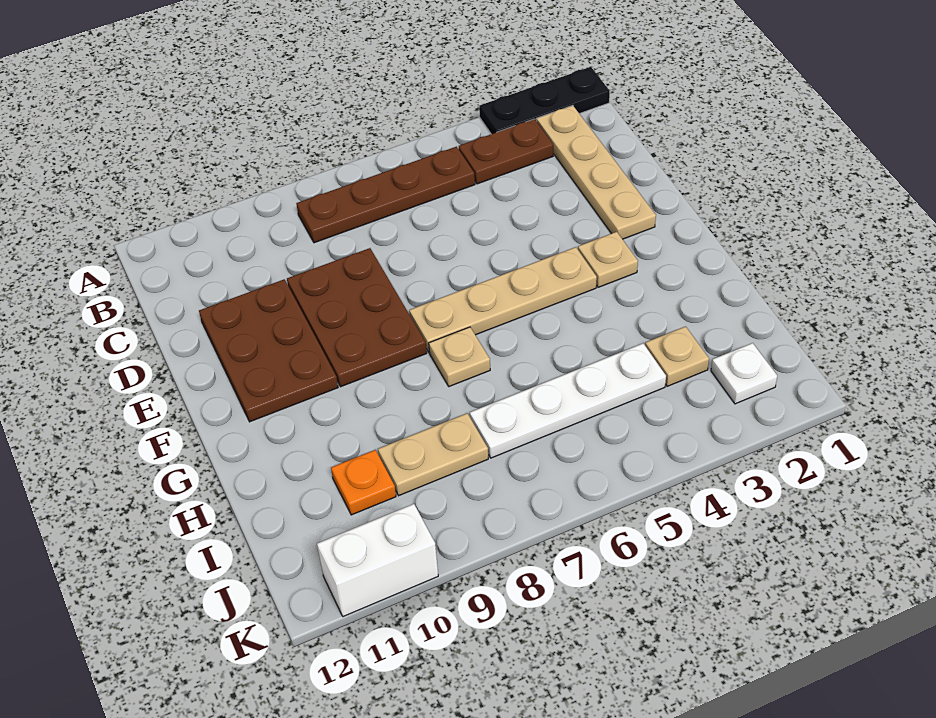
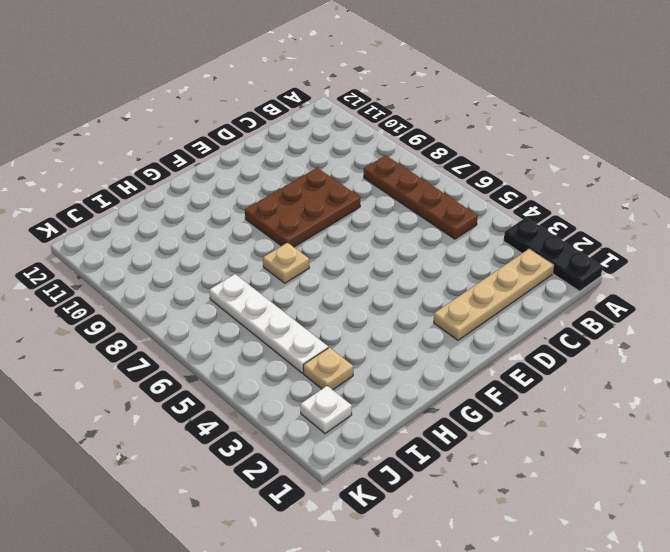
none -> brown 1x2 plate [459,119,553,184]
none -> brown 2x3 plate [199,279,338,422]
none -> tan 1x1 plate [578,232,638,287]

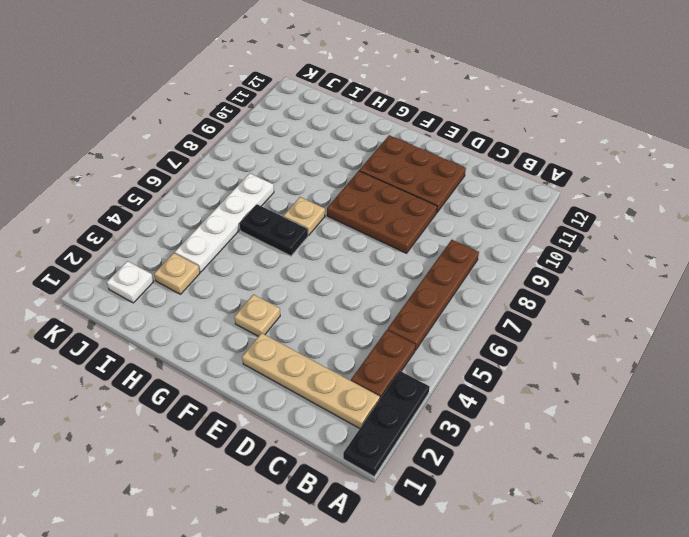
black 1x2 plate [239,204,308,256] -> none
none -> tan 1x4 plate [409,247,597,352]
none -> tan 1x2 plate [378,413,488,496]
none -> orange 1x1 plate [331,450,396,515]

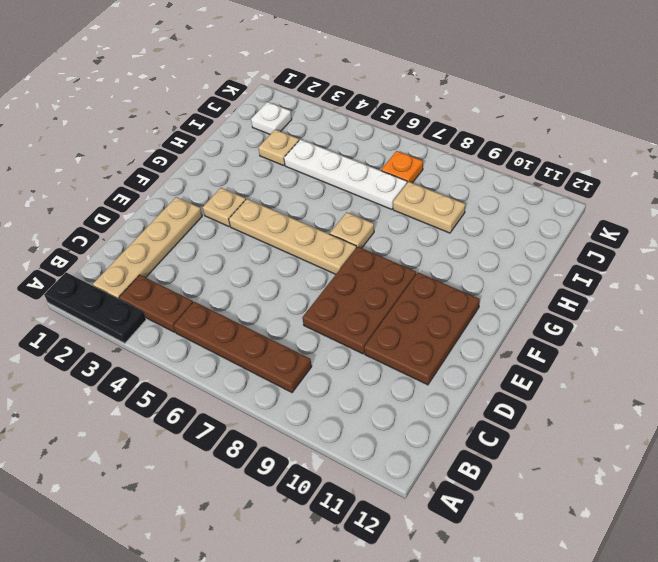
orange 1x1 plate [381,151,423,183] -> orange 1x1 plate moved to [331,450,396,515]
none -> white 1x2 brick [317,504,438,617]

